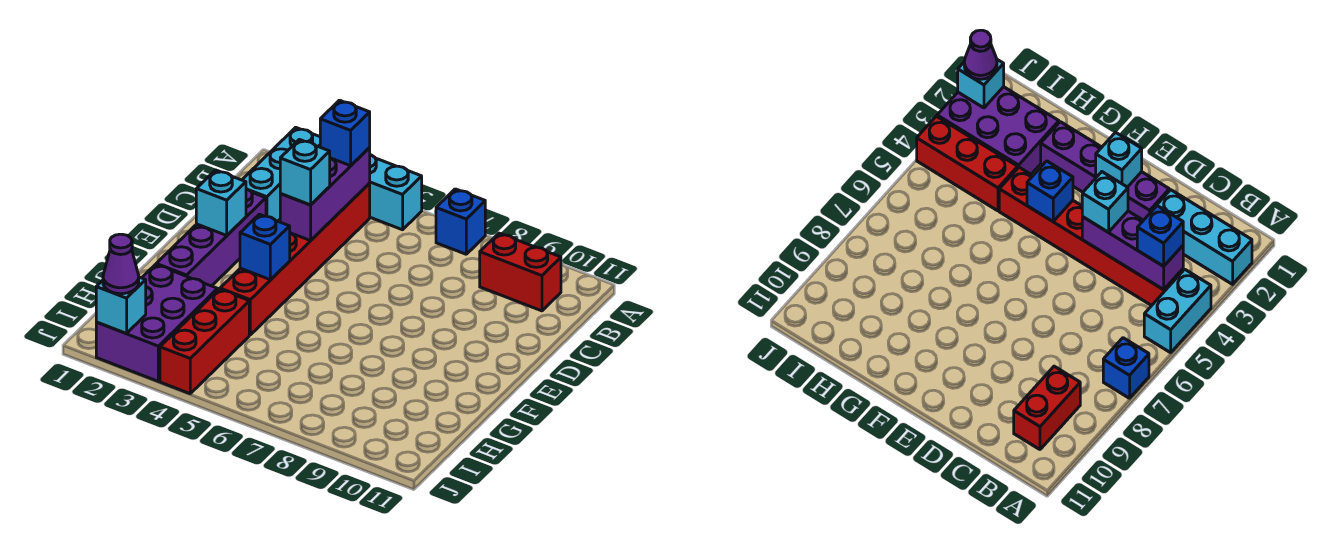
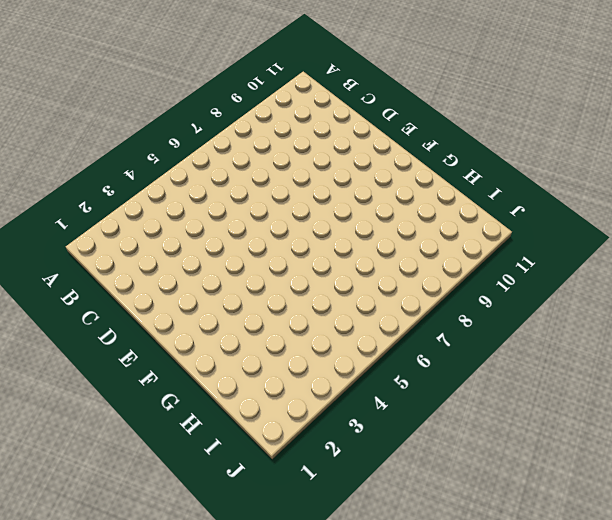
none -> cyan 1x3 brick [242,127,320,221]
none -> cyan 1x2 brick [370,155,422,230]
none -> blue 1x1 brick [436,189,485,254]

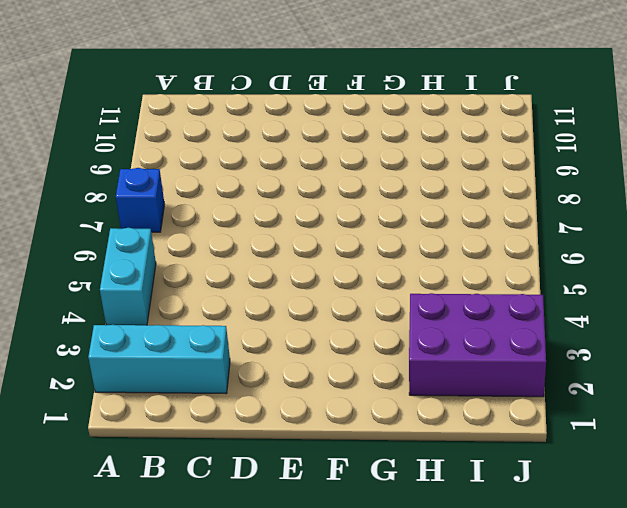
none -> red 1x6 brick [220,183,370,335]
none -> red 1x2 brick [480,233,561,311]
none -> purple 1x4 brick [156,189,266,286]

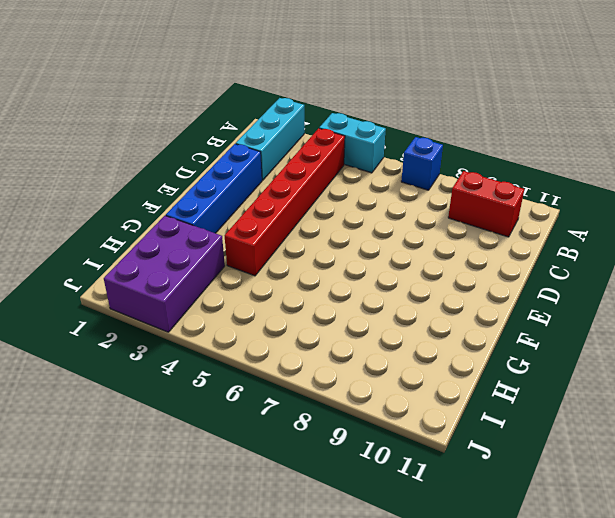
blue 1x4 brick [166,144,262,233] -> purple 1x4 brick [156,189,266,286]
none -> red 1x3 brick [160,289,249,394]
none -> purple 1x3 brick [280,148,370,241]
none -> cyan 1x1 brick [196,170,246,235]

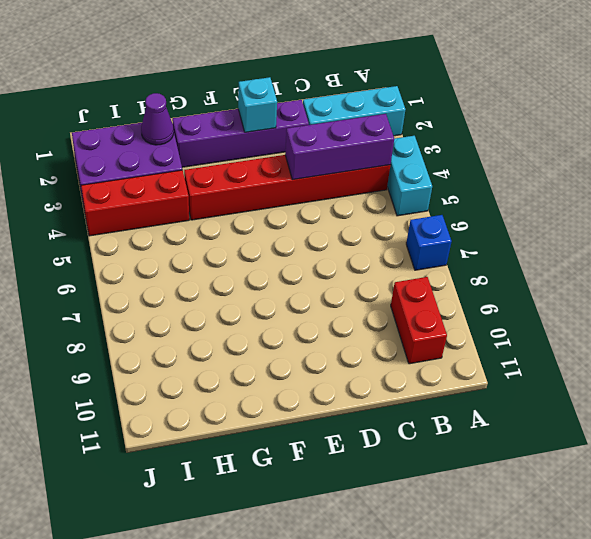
purple 1x1 cone [141,93,174,145] -> purple 1x1 cone moved to [103,234,139,294]
none -> blue 1x1 brick [240,214,290,280]
none -> cyan 1x1 brick [96,277,146,333]
none -> blue 1x1 brick [320,100,370,166]

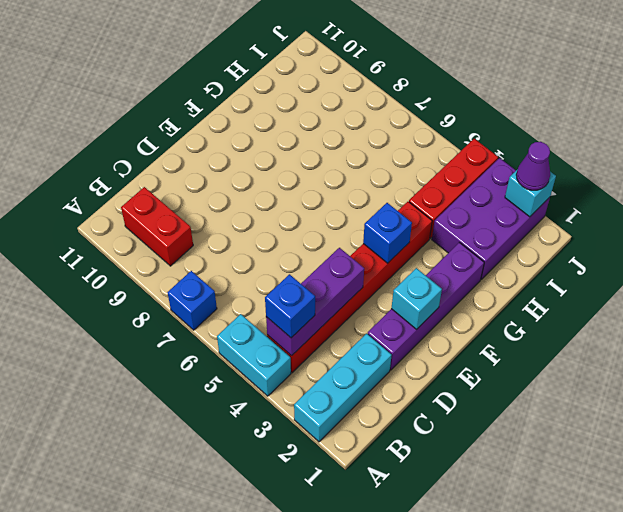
none -> cyan 1x1 brick [280,139,330,205]

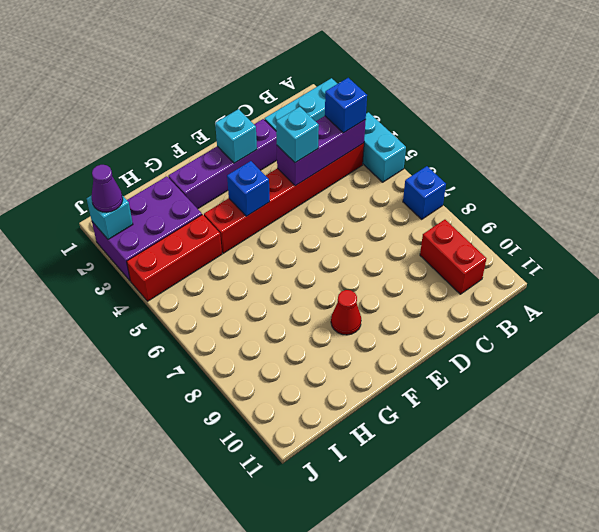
red 1x1 cone [331,290,361,335] -> none

